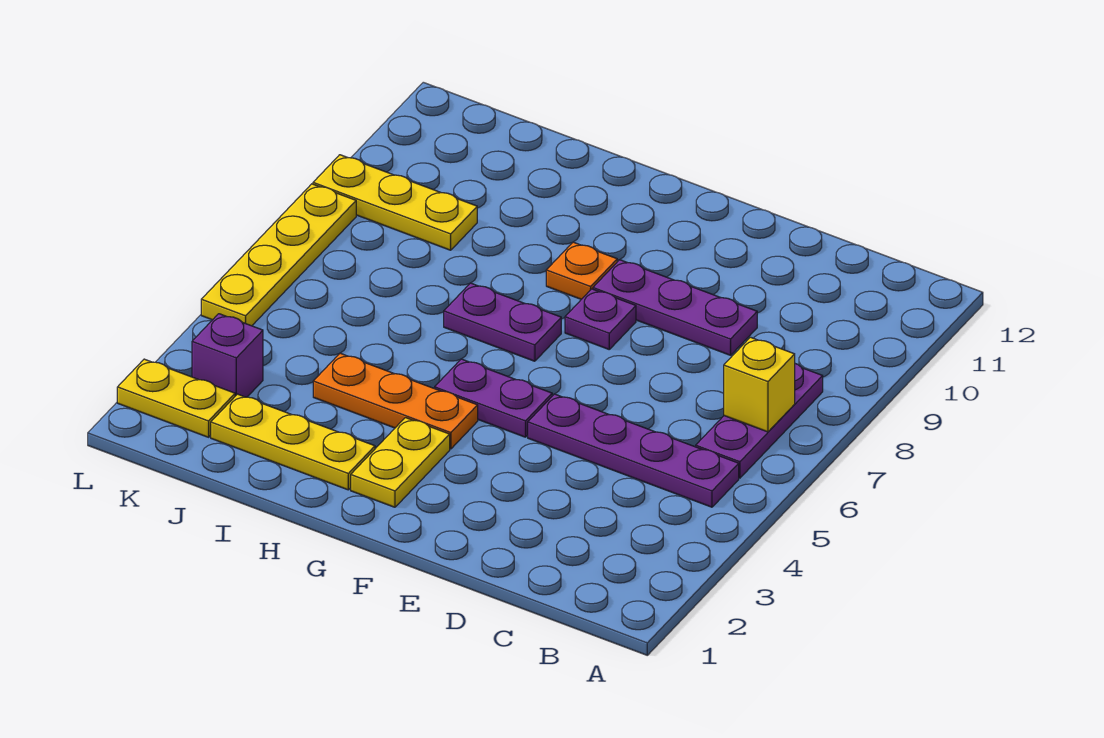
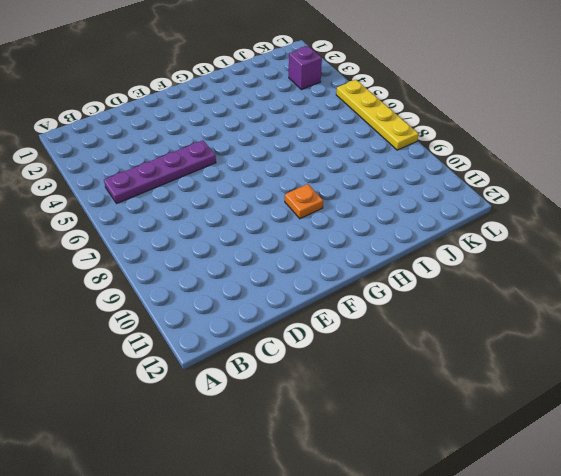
none -> purple 1x3 plate [696,364,823,478]
none -> purple 1x3 plate [593,260,757,355]
none -> purple 1x2 plate [435,359,552,437]

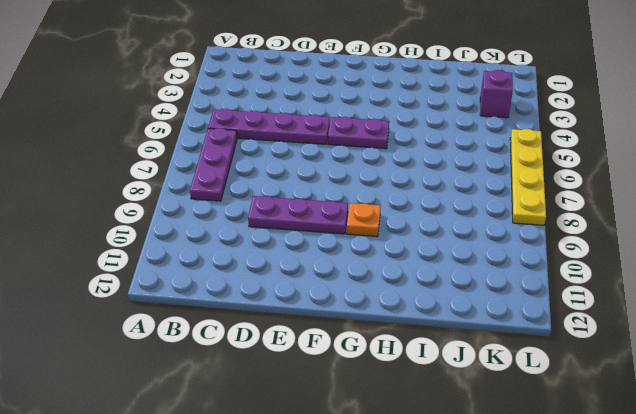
none -> purple 1x1 plate [565,289,636,349]
none -> yellow 1x2 plate [351,418,450,507]
none -> orange 1x3 plate [313,353,478,449]

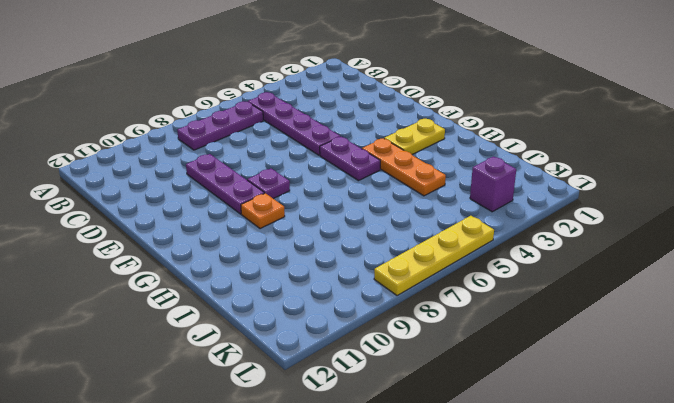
none -> purple 1x2 plate [444,283,561,361]
none -> yellow 1x3 plate [211,394,375,490]
none -> yellow 1x3 plate [313,155,477,250]

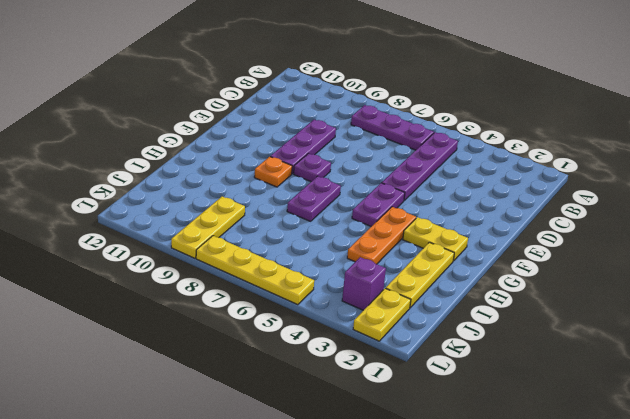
none -> yellow 1x1 brick [724,337,795,432]

